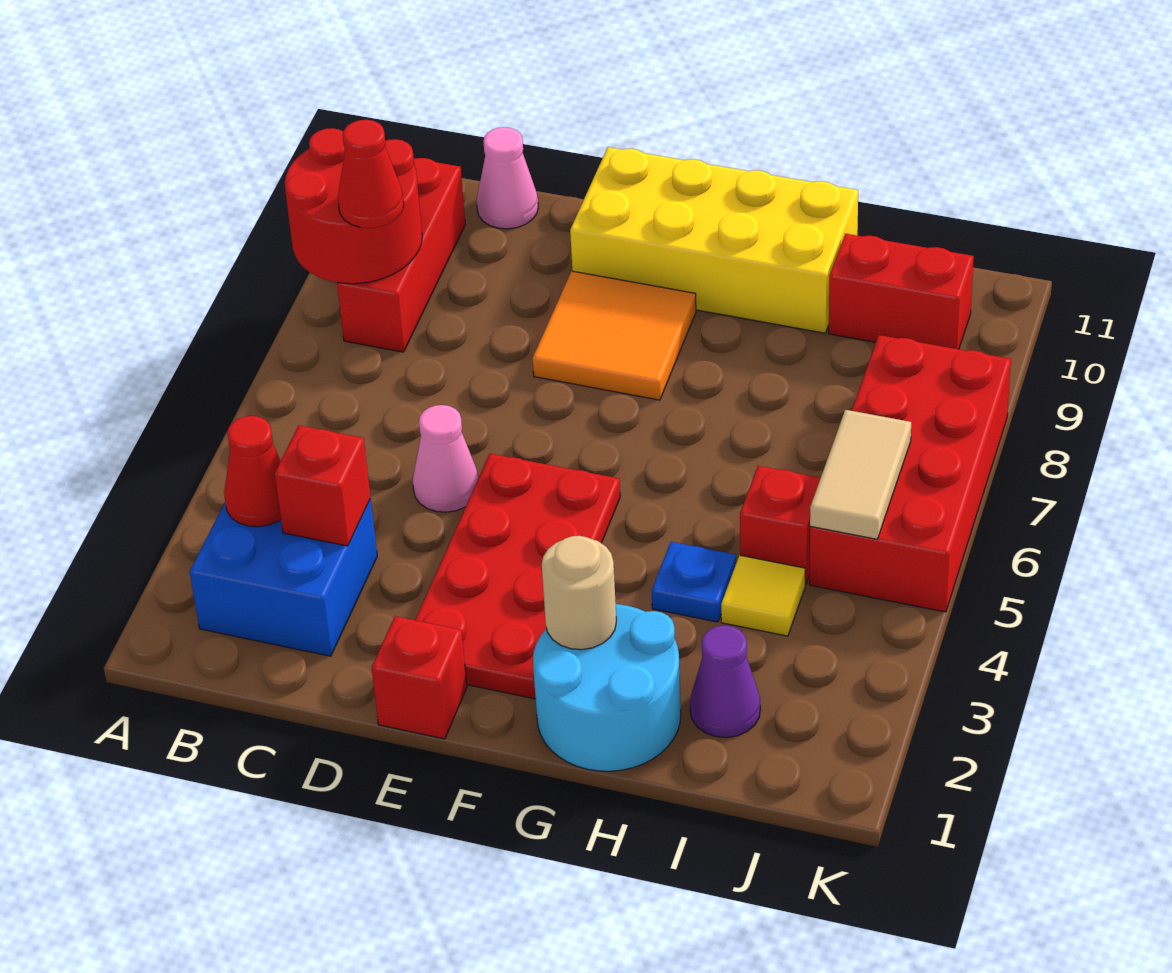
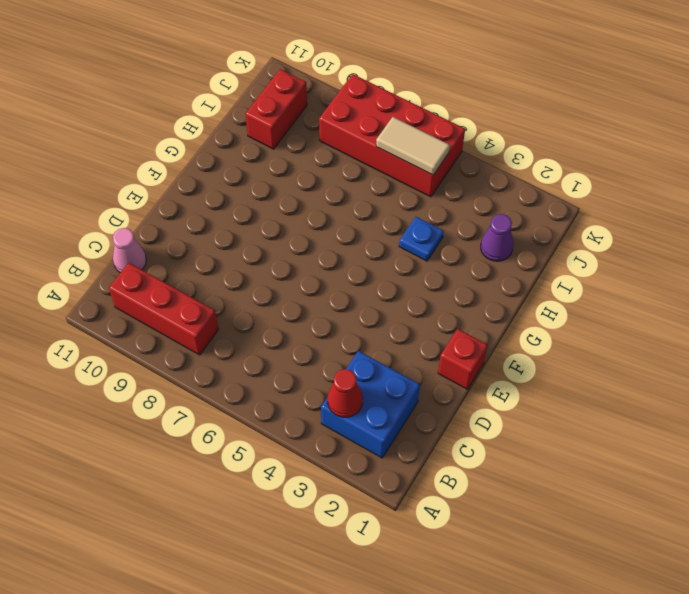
none -> pink 1x1 cone [413,405,479,512]
none -> red 2x4 plate [415,454,620,699]
none -> orange 2x2 tile [533,271,696,400]

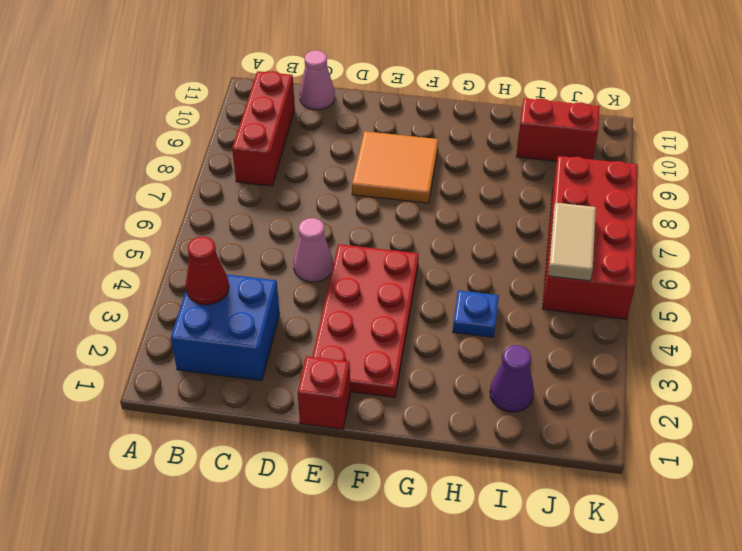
none -> yellow 2x4 brick [570,147,858,333]
none -> cyan 2x2 round brick [533,604,681,771]
none -> yellow 1x1 tile [721,555,805,636]

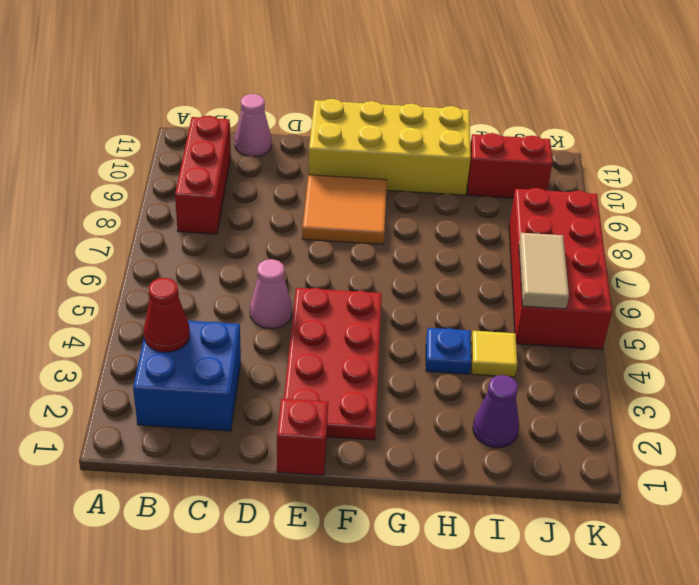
none -> cyan 2x2 round brick [533,604,681,771]
none -> red 1x1 brick [740,466,820,584]
none -> red 2x2 round brick [285,128,422,284]

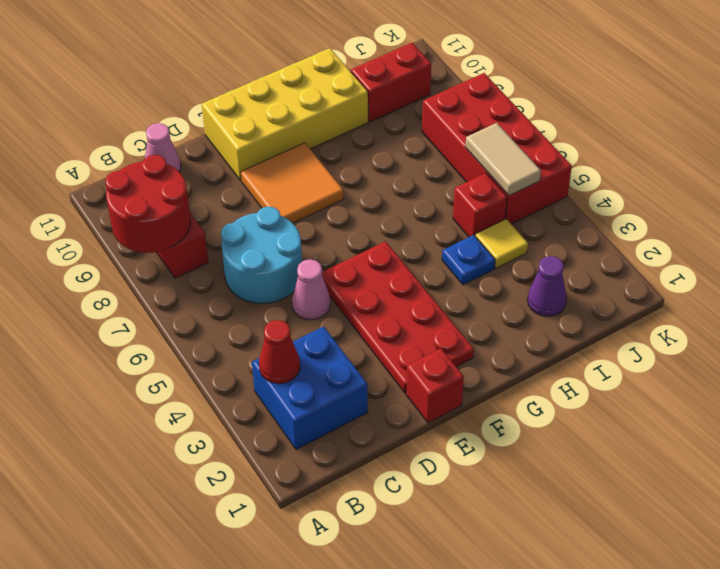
cyan 2x2 round brick [221,207,302,303] -> cyan 2x2 round brick moved to [533,604,681,771]
none -> red 1x1 brick [275,425,371,546]
none -> tan 1x1 round brick [542,536,616,650]
none -> red 1x1 cone [338,120,404,228]

